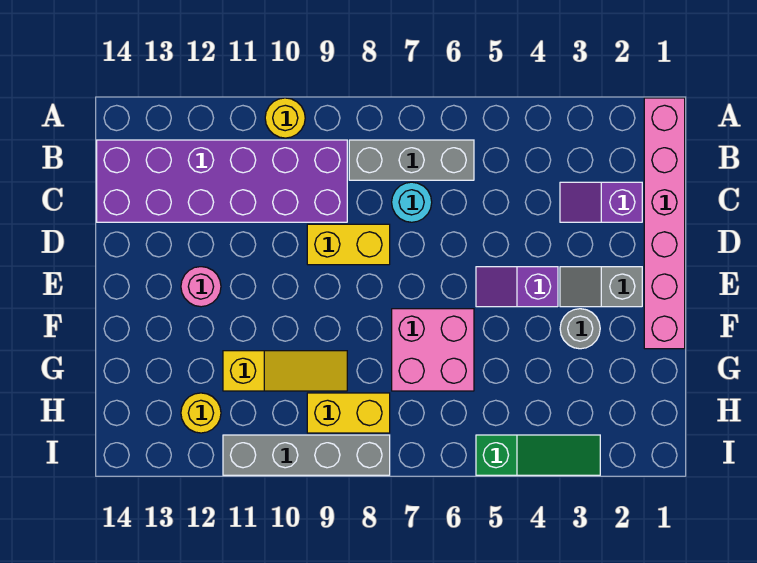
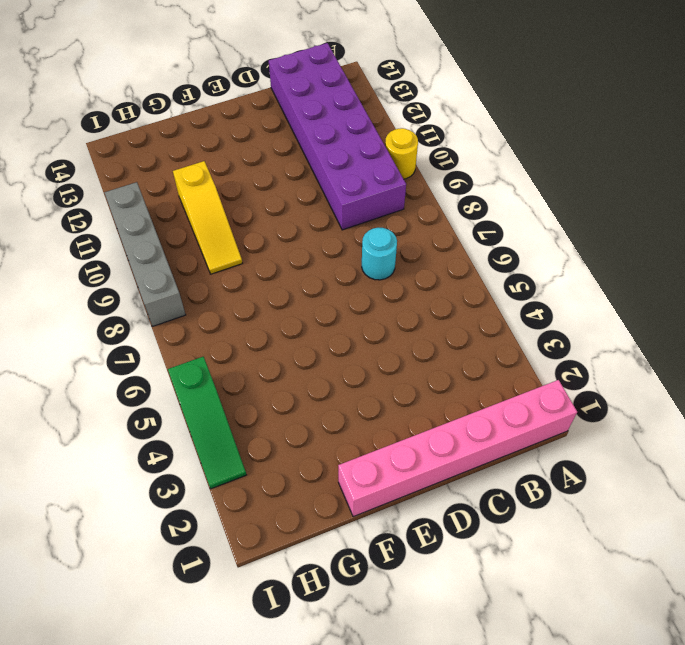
none -> grey 1x3 brick [349,140,474,180]
none -> purple 1x2 slope [560,182,642,222]
none -> yellow 1x2 brick [307,224,390,265]

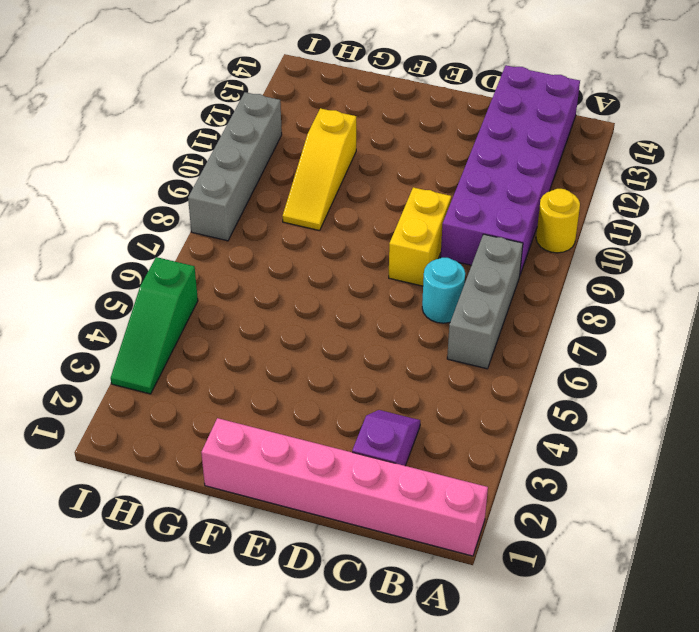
none -> grey 1x2 slope [560,267,642,307]
none -> purple 1x2 slope [476,267,558,307]
none -> pink 1x1 round brick [181,267,221,307]

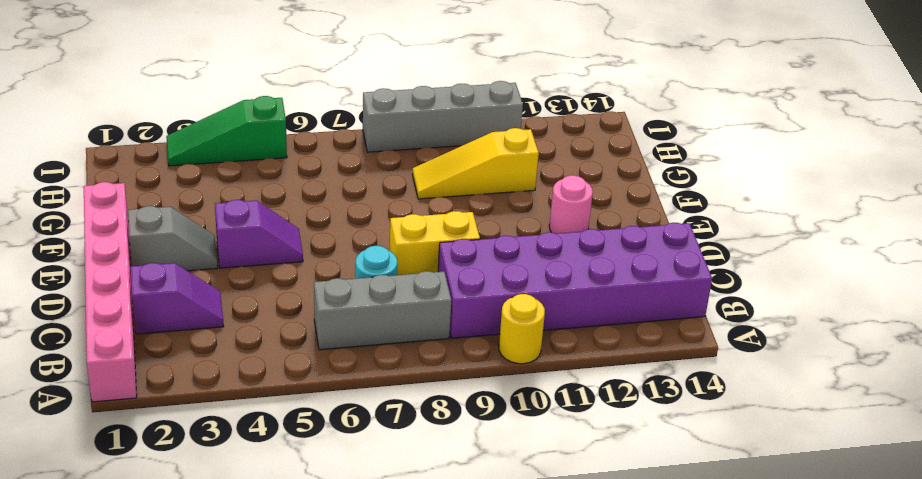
none -> grey 1x1 round brick [560,309,600,349]
none -> pink 2x2 brick [392,309,474,391]
none -> yellow 1x2 brick [307,393,390,433]

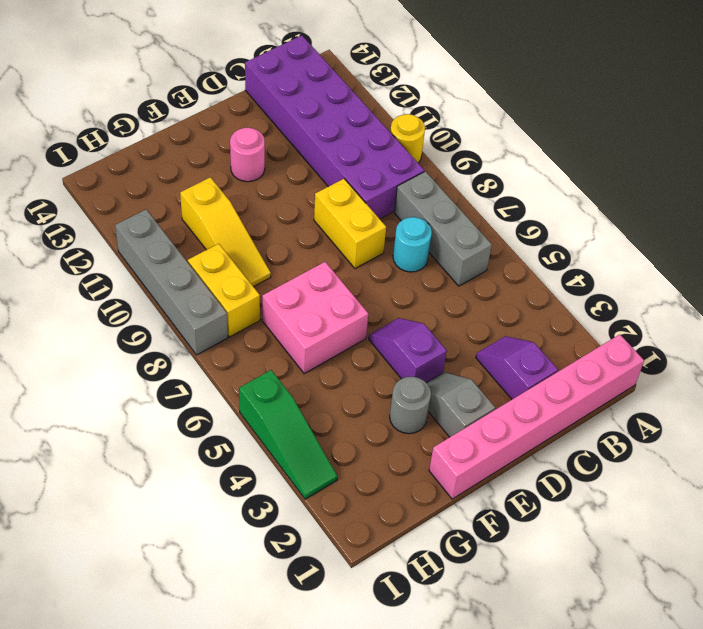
none -> yellow 1x1 round brick [181,393,221,433]

